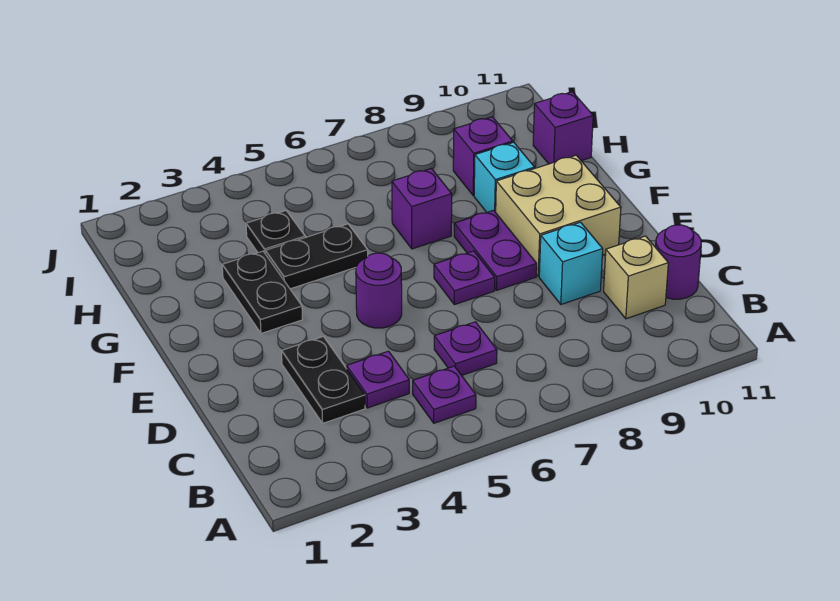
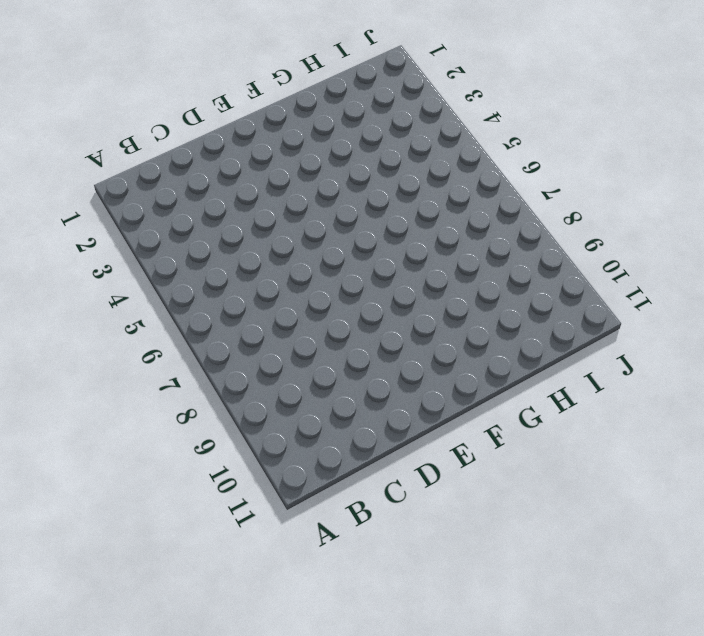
none -> purple 1x1 plate [413,366,476,423]
none -> black 1x2 plate [281,337,365,423]
none -> purple 1x1 plate [347,351,409,408]

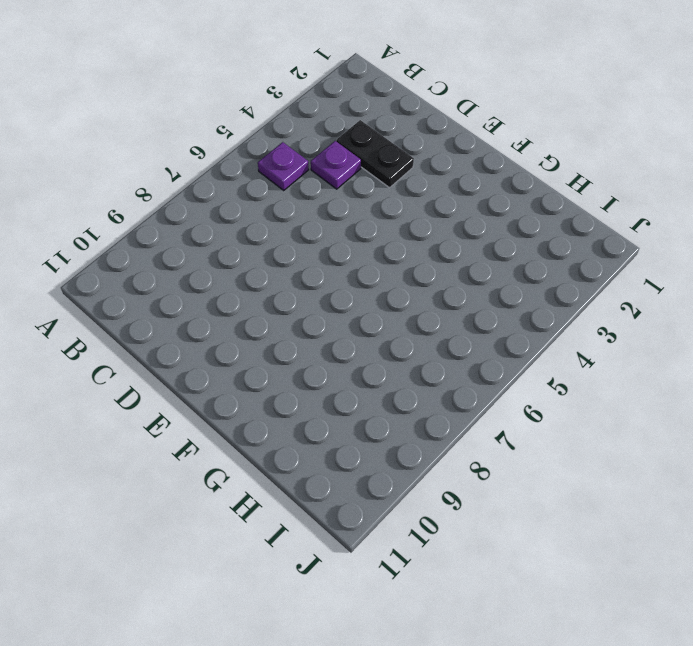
none -> purple 1x1 plate [434,322,497,375]
none -> tan 1x1 brick [604,236,668,319]
none -> purple 1x1 round brick [655,225,701,299]

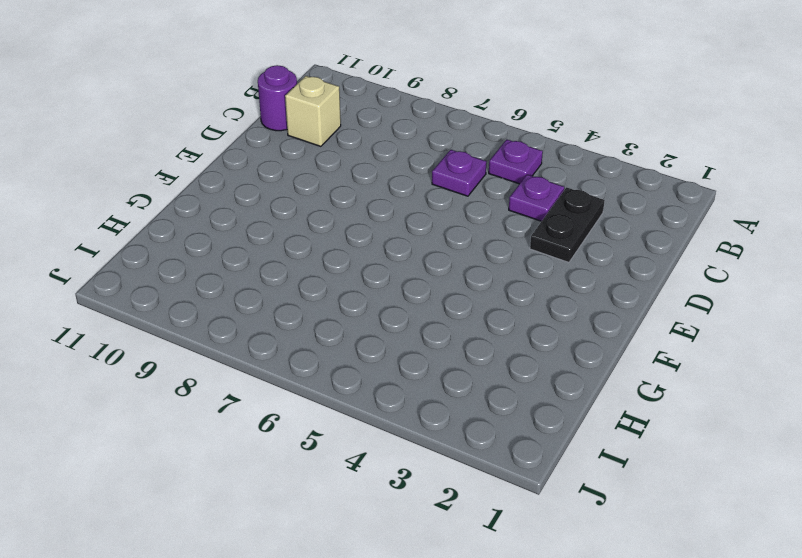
none -> cyan 1x1 brick [539,222,603,304]
none -> purple 1x1 round brick [356,253,402,328]
none -> purple 1x1 plate [434,251,495,305]

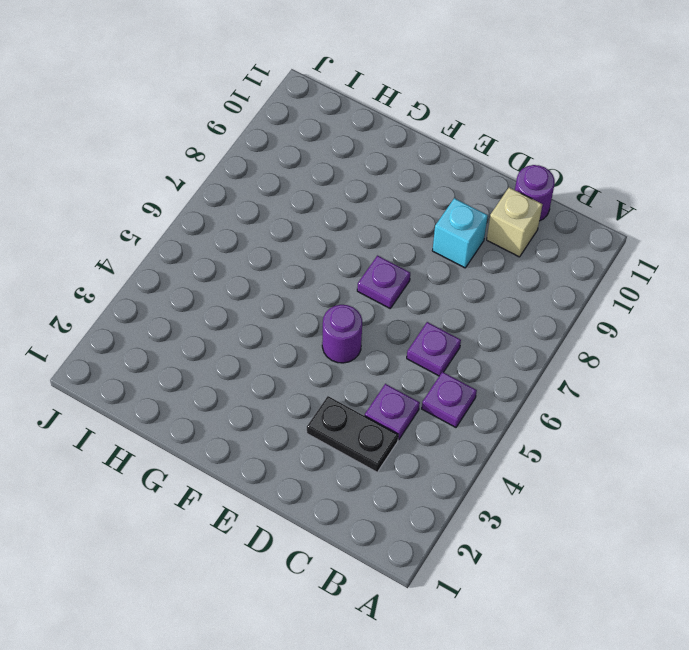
none -> purple 1x2 plate [454,210,537,290]
none -> tan 2x2 brick [496,155,621,276]
none -> black 1x2 plate [222,251,303,333]

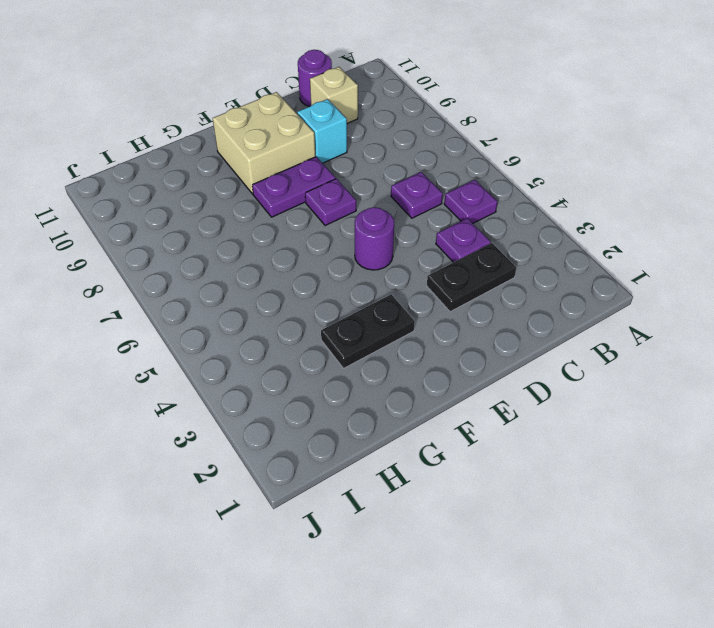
none -> black 1x2 plate [265,224,368,289]
none -> purple 1x1 brick [392,169,452,249]
none -> cyan 1x1 brick [474,142,535,212]

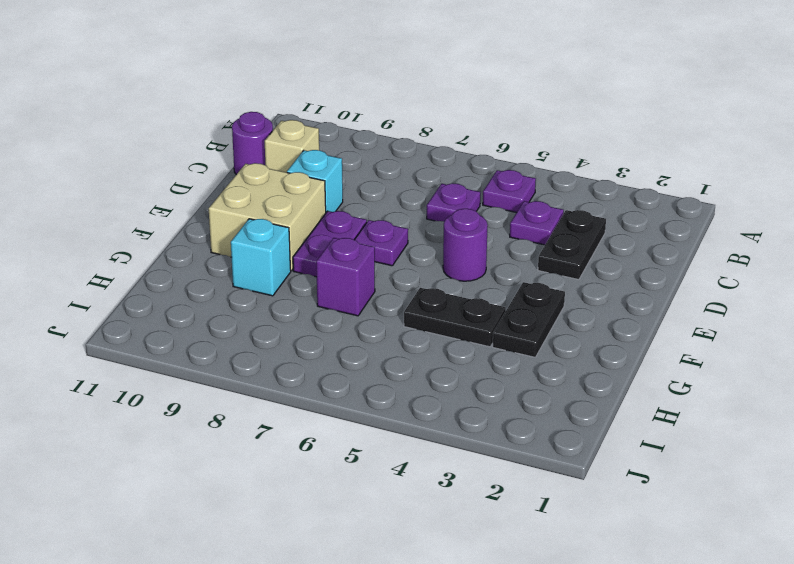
none -> black 1x1 plate [246,211,305,253]
none -> purple 1x1 brick [453,117,513,195]
none -> purple 1x1 brick [533,92,593,164]

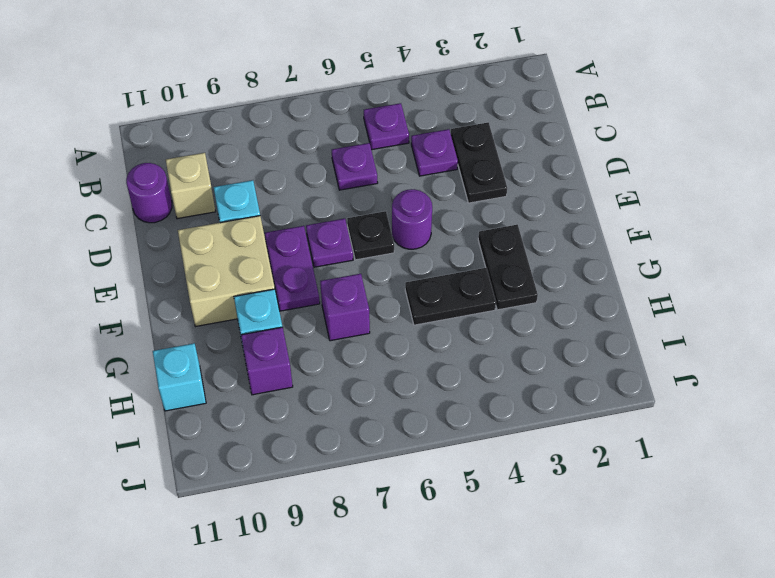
black 1x1 plate [347,211,394,260] -> black 1x1 plate moved to [246,211,305,253]
cyan 1x1 brick [153,343,206,411] -> purple 1x1 brick [533,92,593,164]

